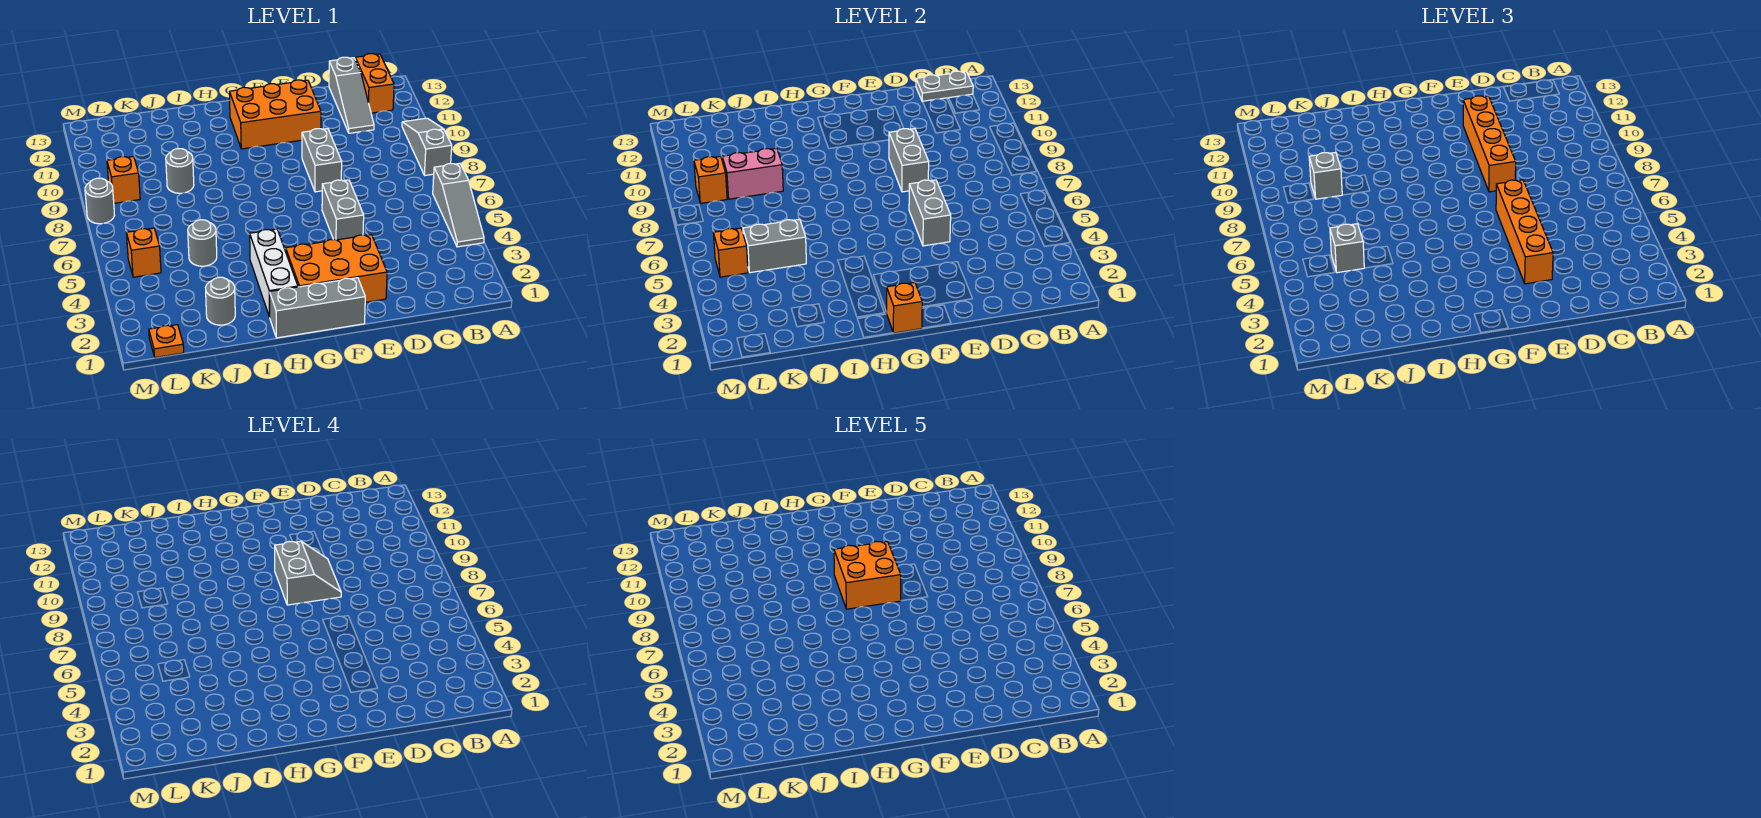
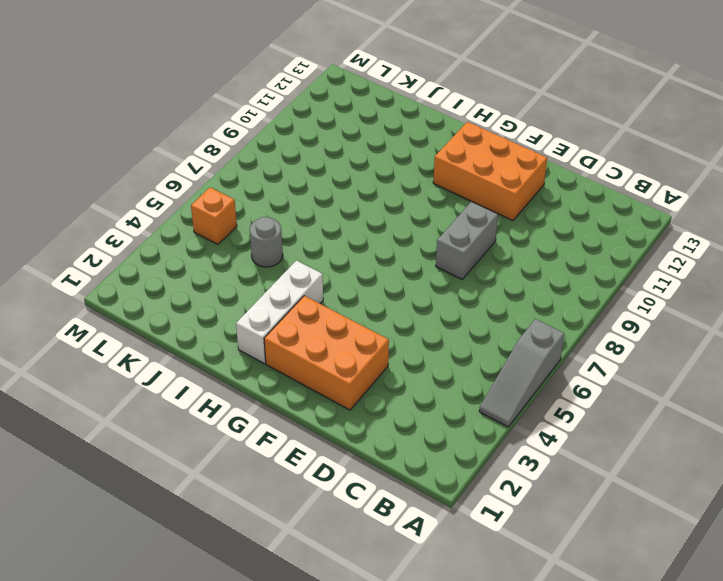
none -> grey 1x3 slope [402,118,452,175]
none -> orange 1x2 brick [355,54,394,113]
none -> grey 1x3 slope [329,57,374,133]
none -> grey 1x2 brick [322,180,364,240]

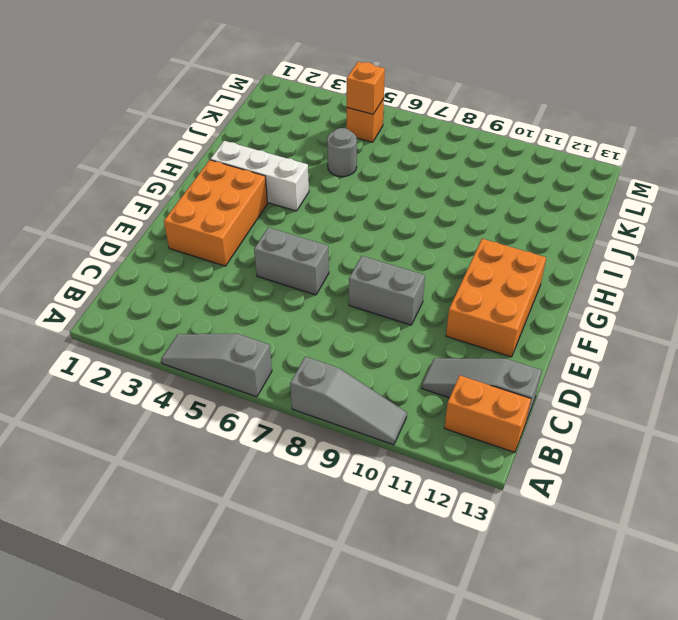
none -> grey 1x3 brick [270,278,365,338]
none -> grey 1x1 round brick [206,277,235,325]
none -> grey 1x1 round brick [166,149,194,193]
none -> orange 1x1 plate [149,325,184,358]

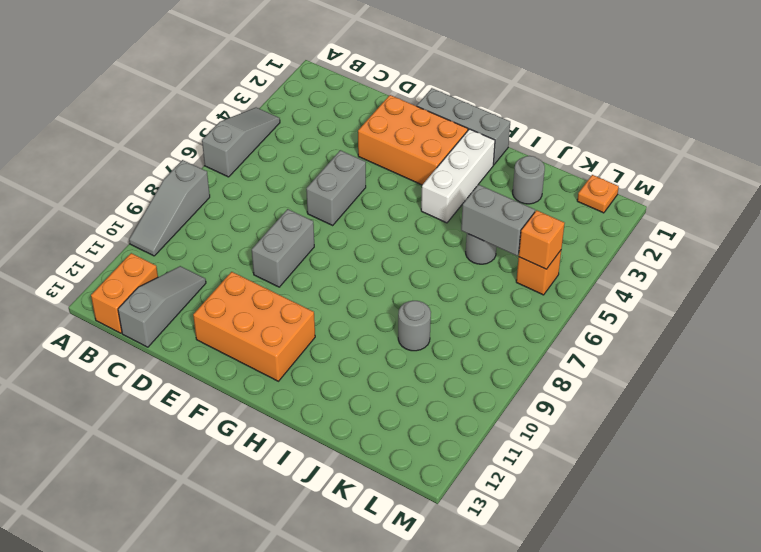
none -> orange 1x1 brick [107,157,140,203]
none -> grey 1x1 round brick [85,178,114,224]
none -> grey 1x2 plate [916,71,973,102]
none -> grey 1x2 brick [909,180,951,246]

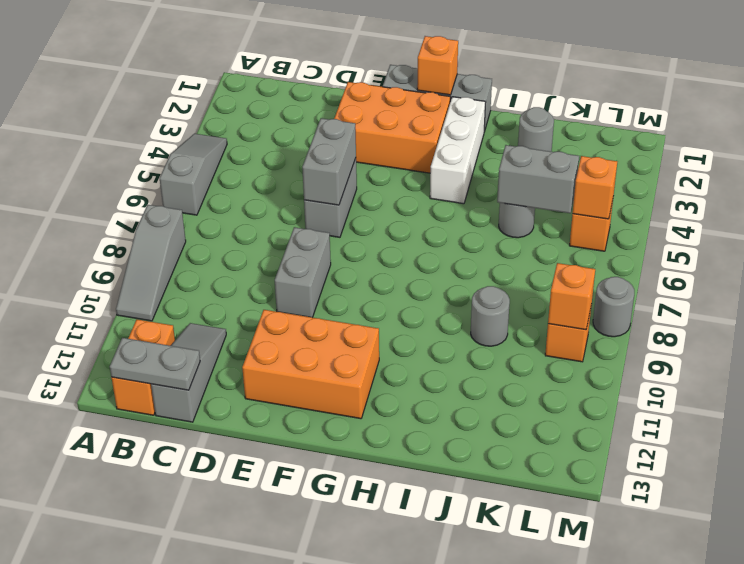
none -> orange 1x1 plate [149,325,184,358]
none -> grey 1x2 brick [889,129,929,192]
none -> pink 1x2 brick [722,148,783,199]
none -> orange 1x4 brick [1496,180,1553,284]

